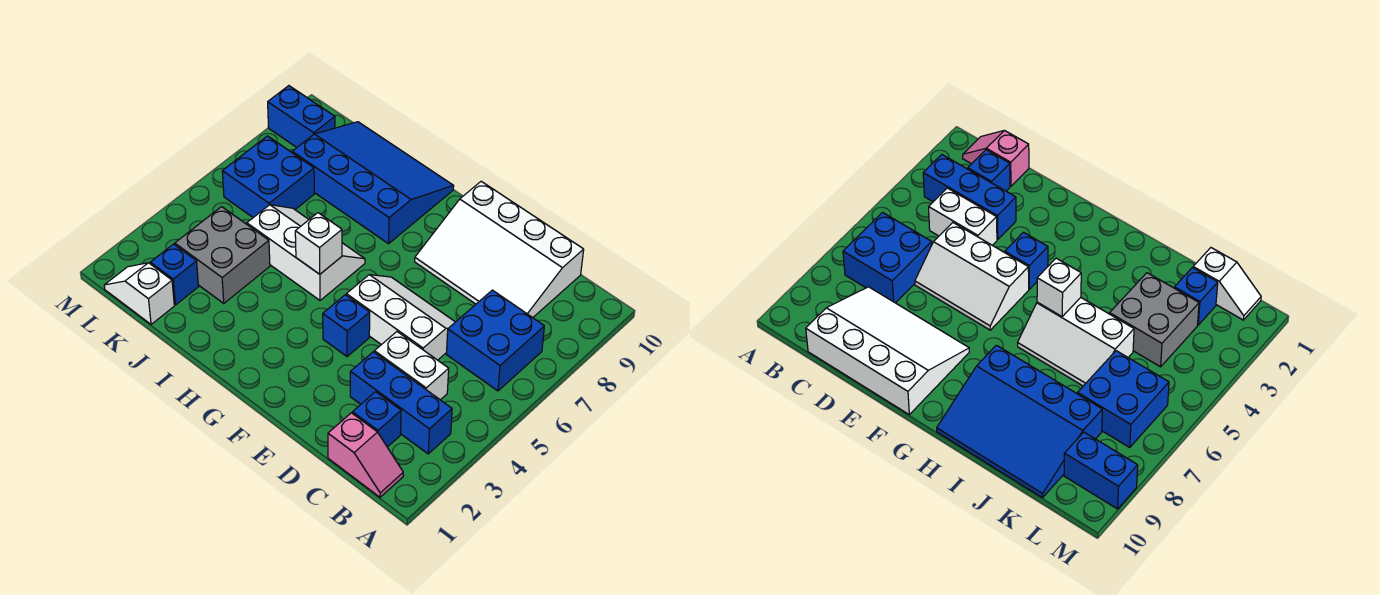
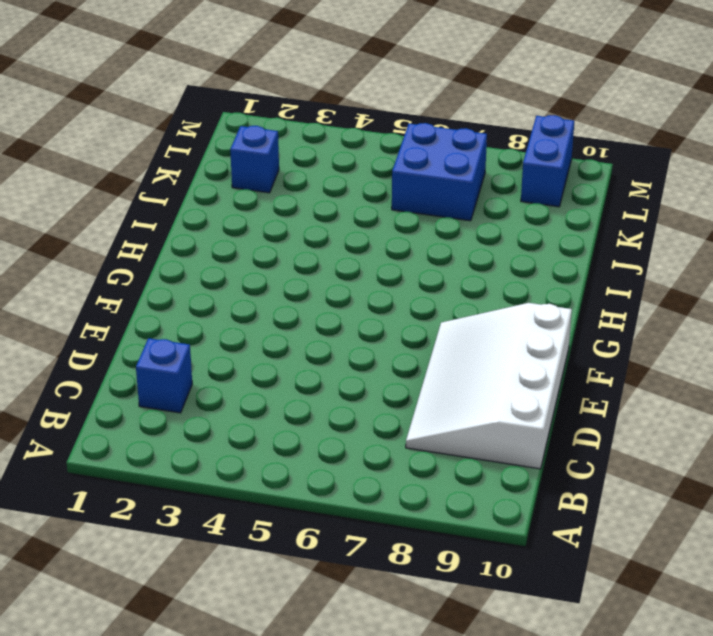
none -> pink 1x2 slope [328,413,403,497]
none -> blue 1x3 brick [350,352,452,454]
none -> blue 2x2 brick [446,290,544,391]

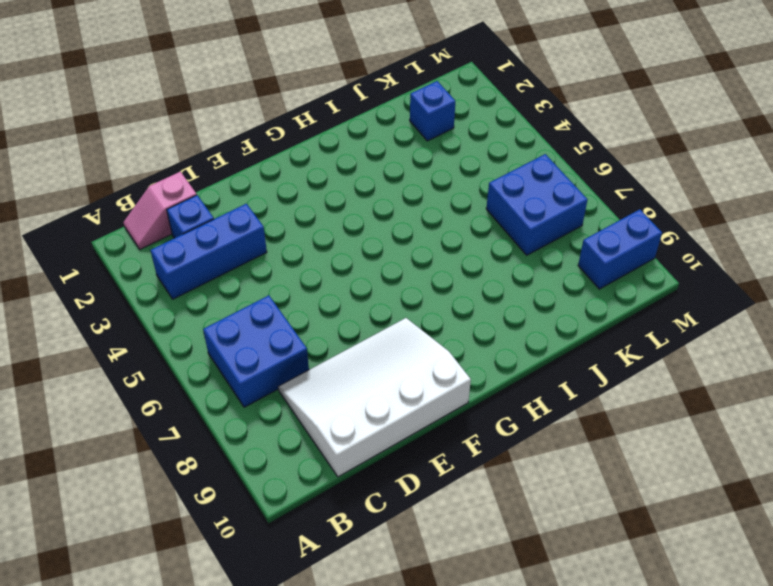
none -> white 1x2 brick [374,332,449,400]
none -> white 2x3 slope [346,275,455,360]
none -> blue 1x1 brick [323,295,370,357]

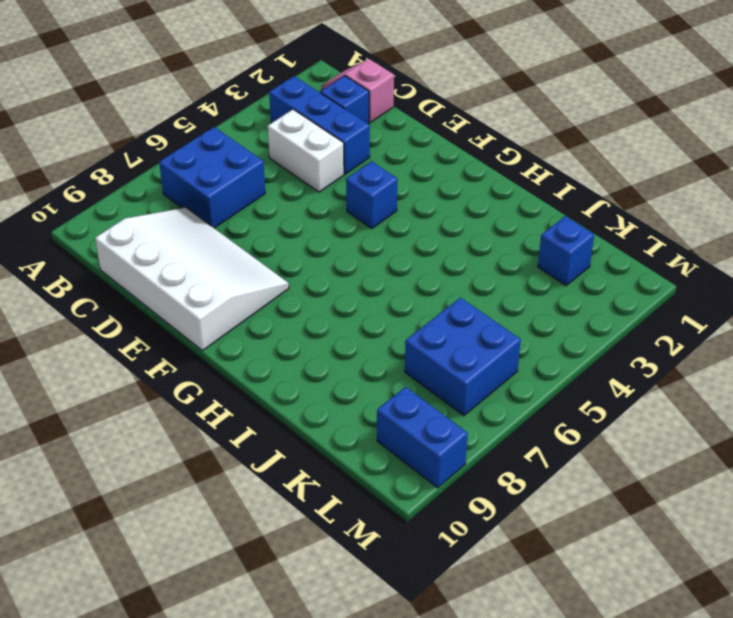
none -> white 2x3 slope [346,275,455,360]
none -> white 2x3 slope [247,205,365,300]
none -> blue 3x4 slope [292,122,454,244]

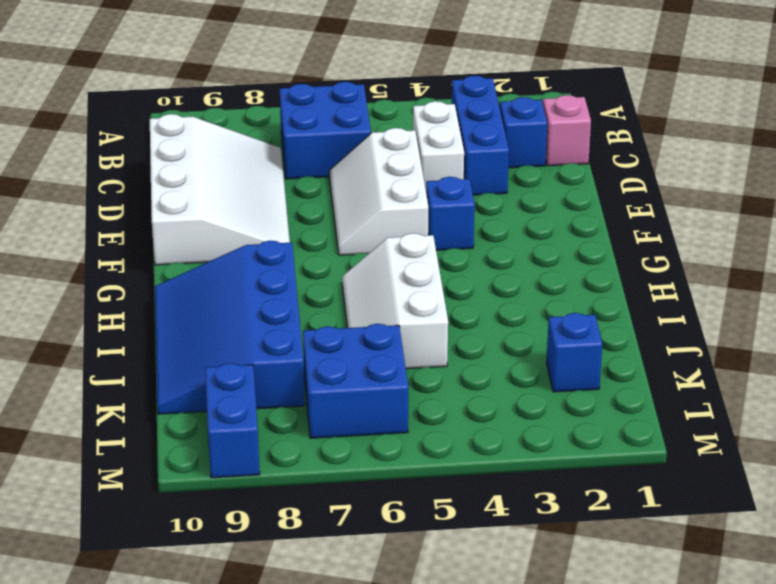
none -> grey 2x2 brick [175,207,270,303]
none -> white 1x2 slope [104,263,174,324]
none -> white 1x1 brick [295,213,342,274]

